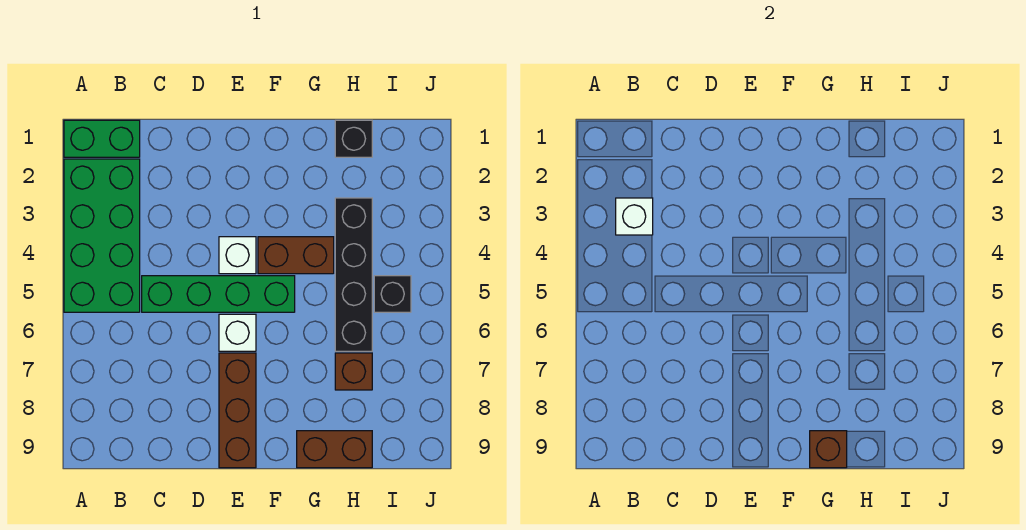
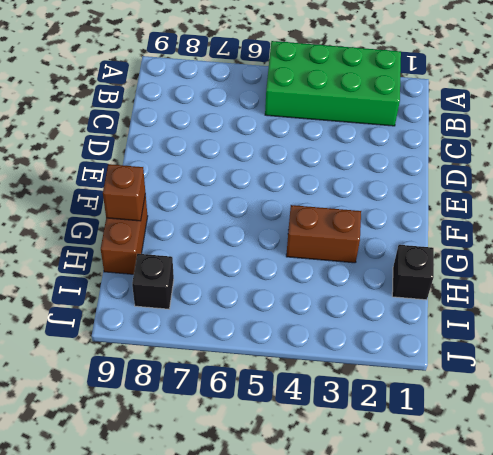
brown 1x2 brick [286,205,361,263] -> brown 1x2 brick turned to [258,237,334,274]
black 1x1 brick [132,254,174,309] -> black 1x1 brick moved to [374,276,411,312]
none -> green 1x2 brick [64,120,140,157]
none -> green 1x4 brick [142,276,295,312]
none -> white 1x1 brick [219,237,256,274]

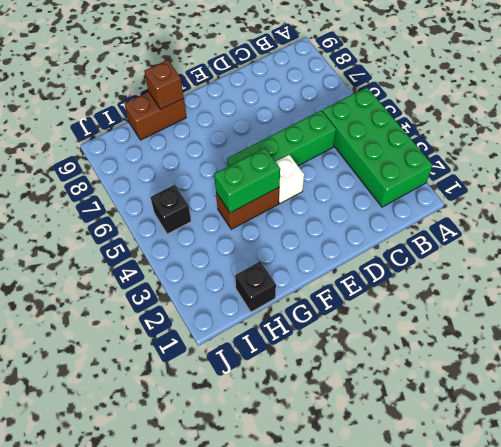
green 1x2 brick [214,148,280,213] -> green 1x2 brick moved to [64,120,140,157]
none -> white 1x1 brick [219,314,256,351]
none -> brown 1x3 brick [219,353,256,468]
none -> black 1x4 brick [335,198,372,351]

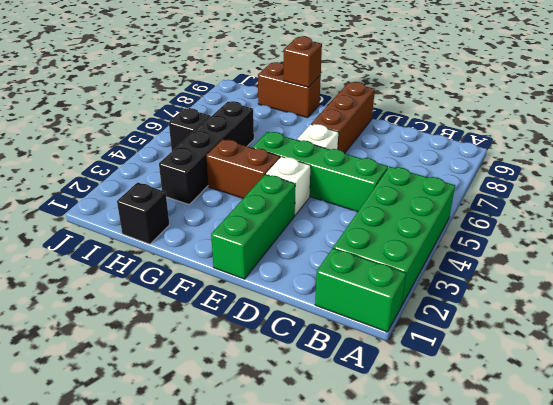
green 1x3 brick [211,174,295,279] -> none
none -> brown 1x1 brick [335,353,372,390]
none -> white 1x1 brick [616,198,653,235]

